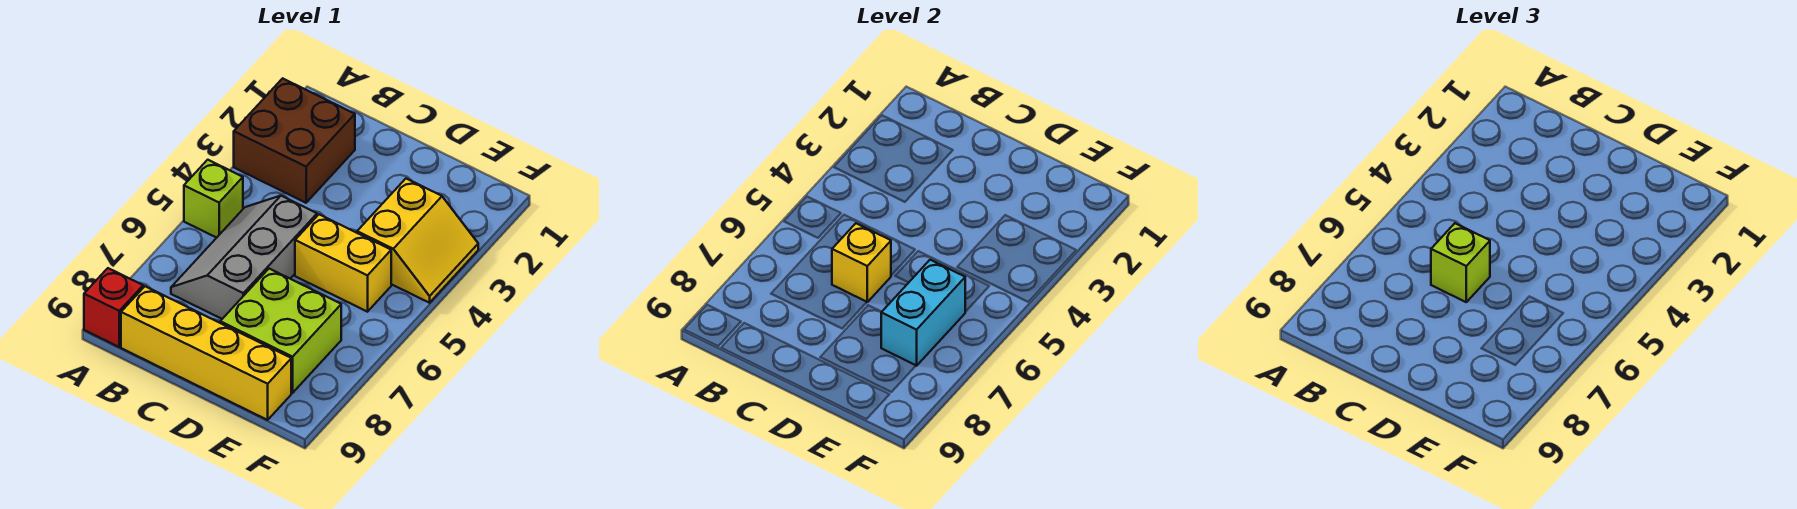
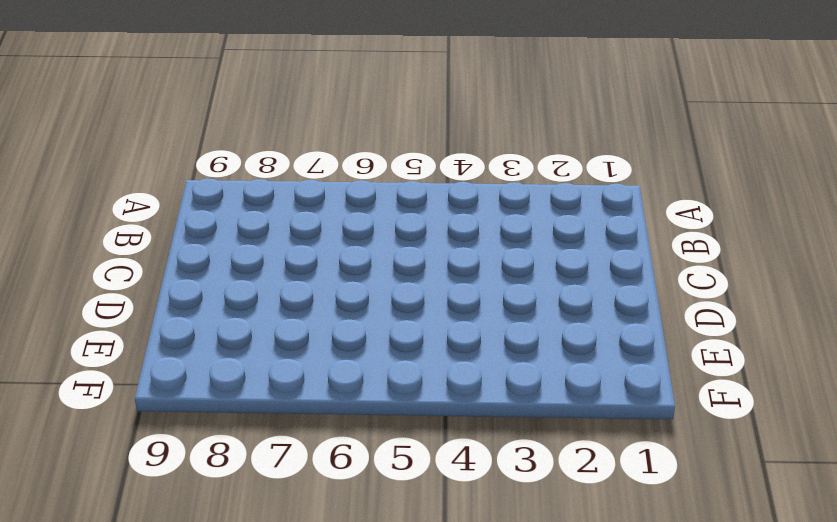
none -> brown 2x2 brick [234,78,355,203]
none -> lime 1x1 brick [184,160,243,238]

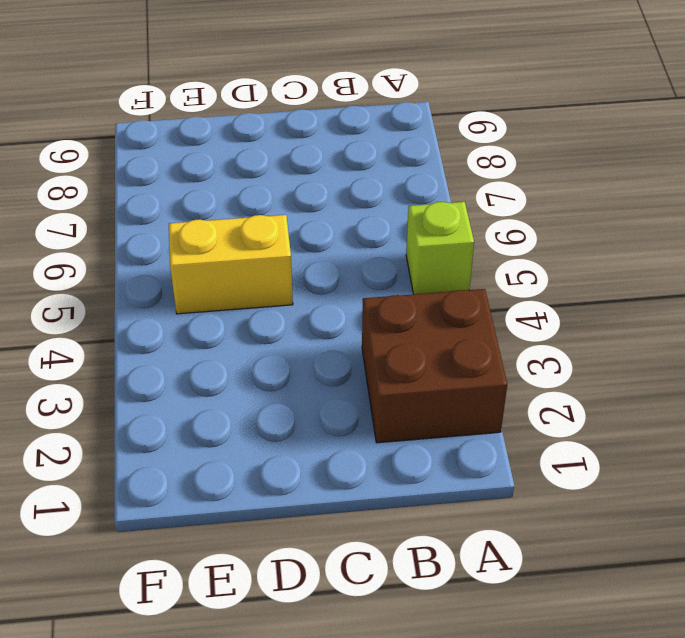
none -> red 1x1 brick [84,268,143,347]
none -> grey 2x3 slope [171,196,317,319]

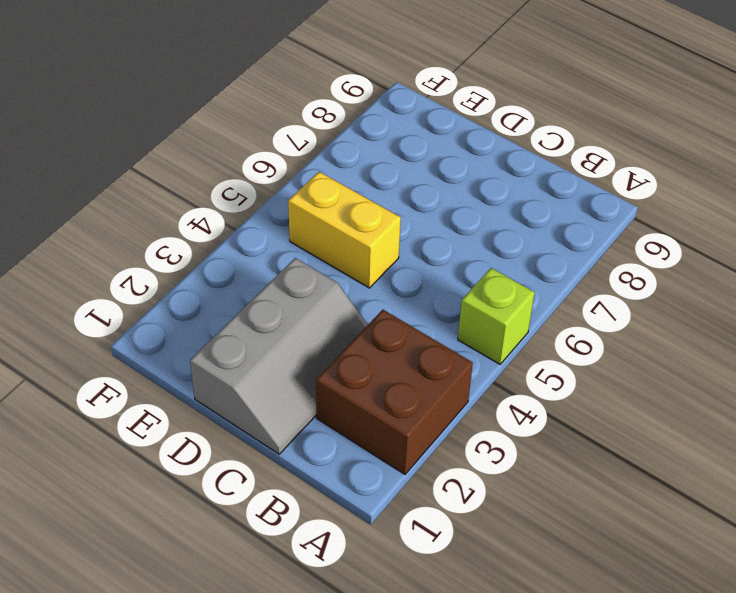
grey 2x3 slope [190,258,368,454] -> grey 2x3 slope moved to [171,196,317,319]
none -> red 1x1 brick [84,268,143,347]
none -> yellow 1x4 brick [121,286,291,420]

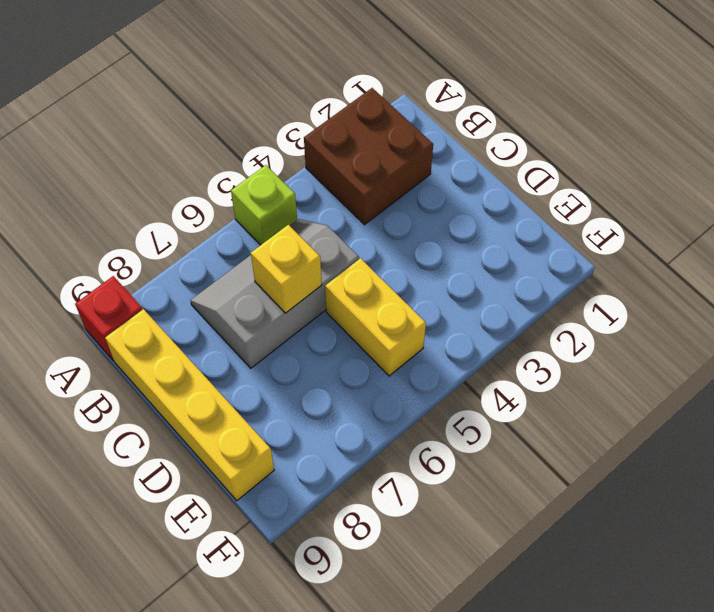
none -> lime 2x2 brick [220,269,341,393]
none -> yellow 2x2 slope [357,179,478,303]

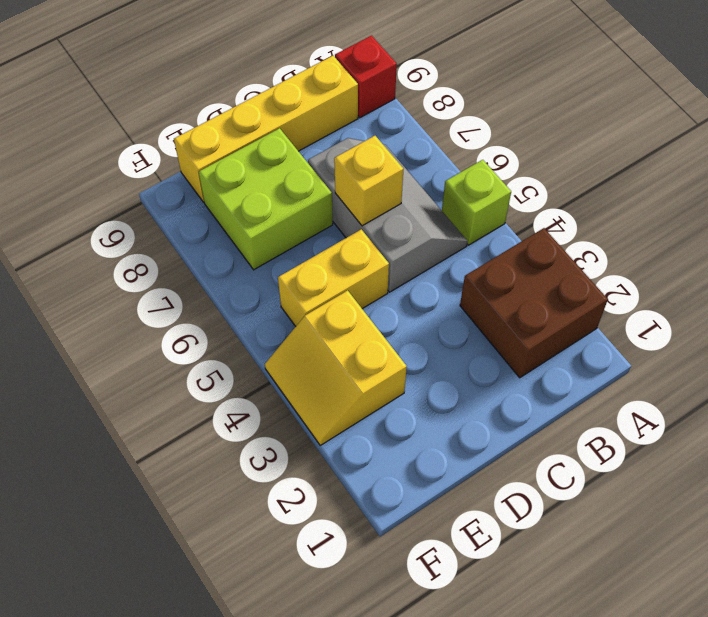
none -> cyan 1x2 brick [881,260,965,366]
none -> lime 1x1 brick [1431,223,1490,302]

